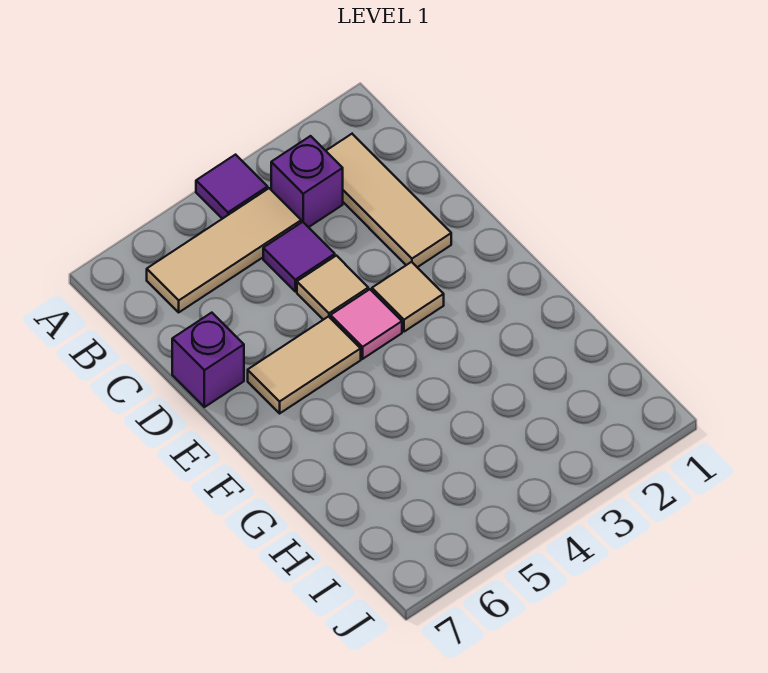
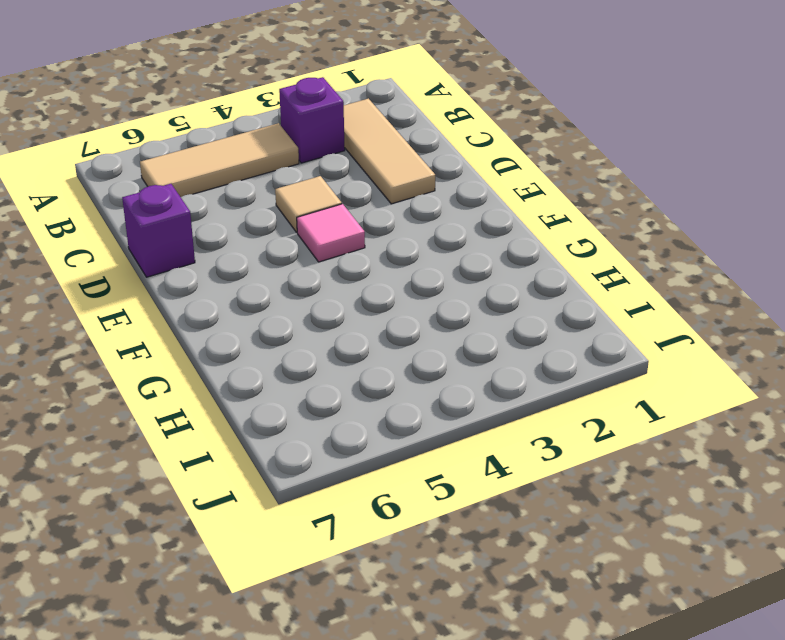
none -> purple 1x1 tile [196,155,268,219]
none -> purple 1x1 tile [263,222,335,292]

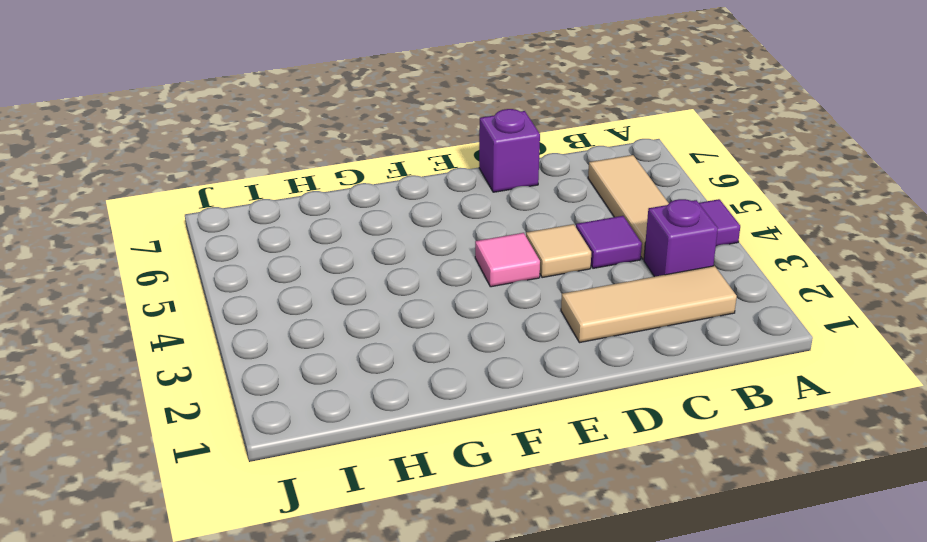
none -> tan 1x1 tile [372,262,444,332]
none -> tan 1x2 tile [248,317,361,413]

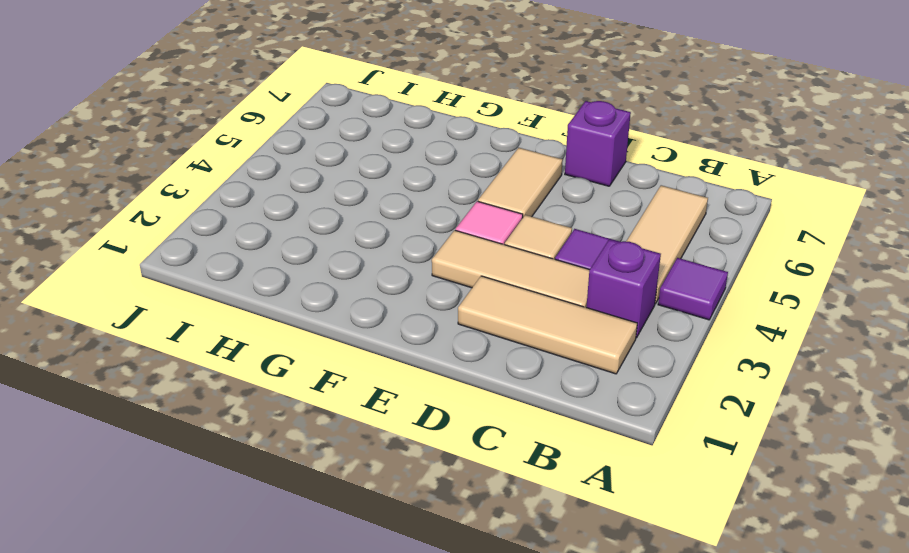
tan 1x3 tile [432,230,590,307] -> tan 1x1 tile [372,262,444,332]

